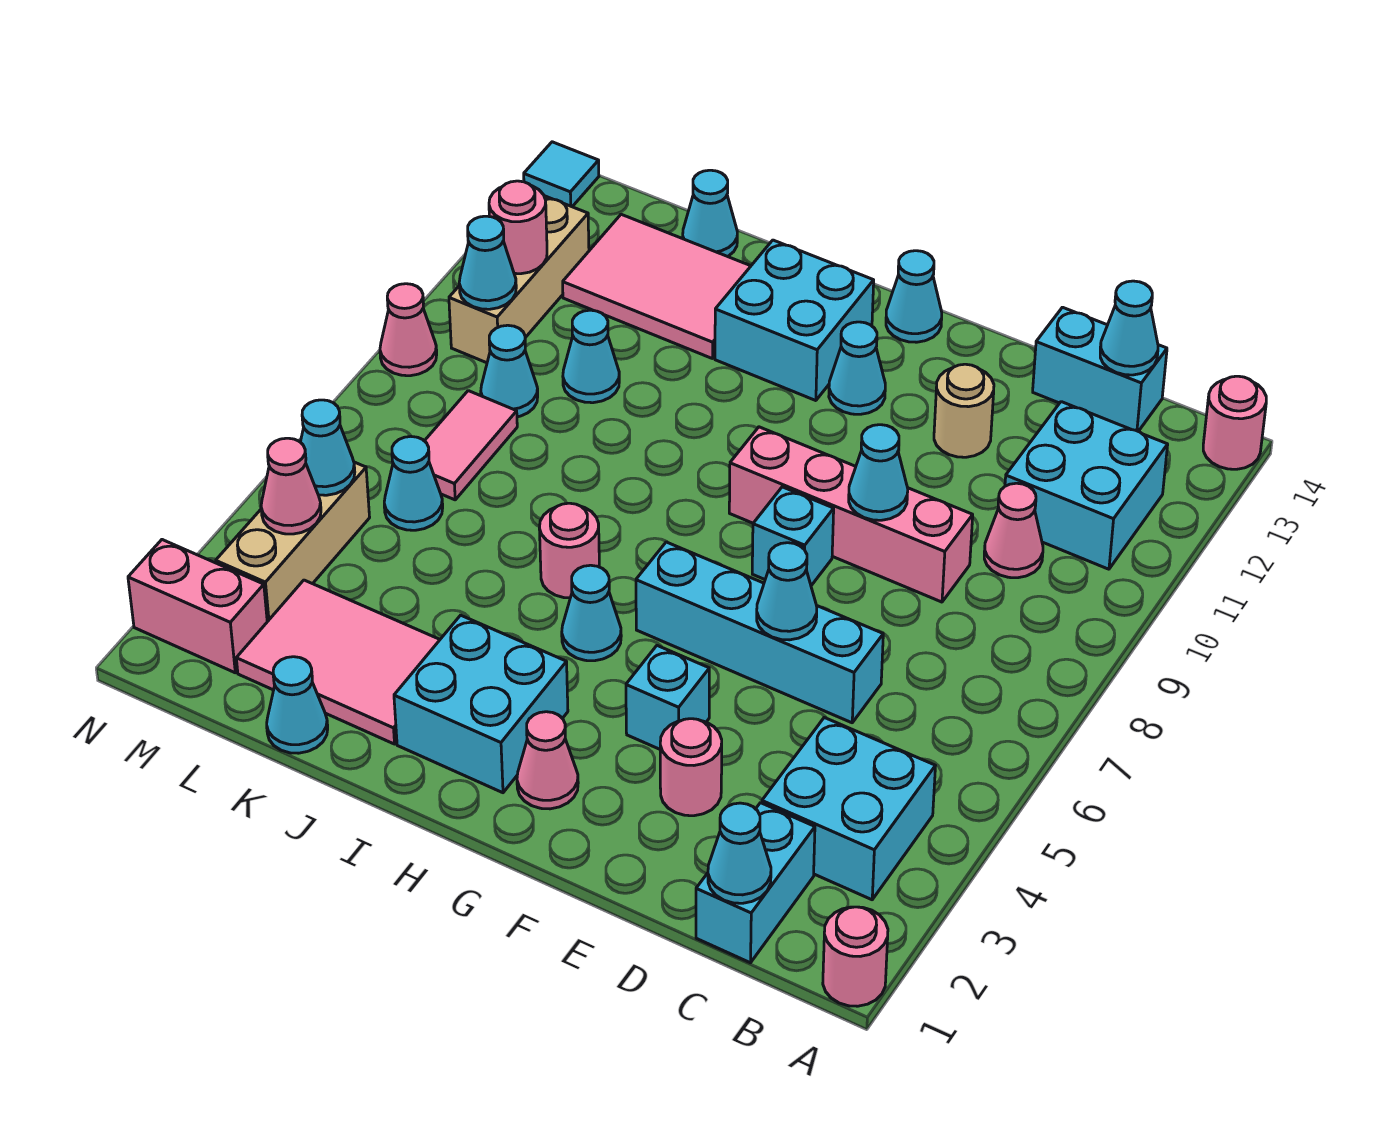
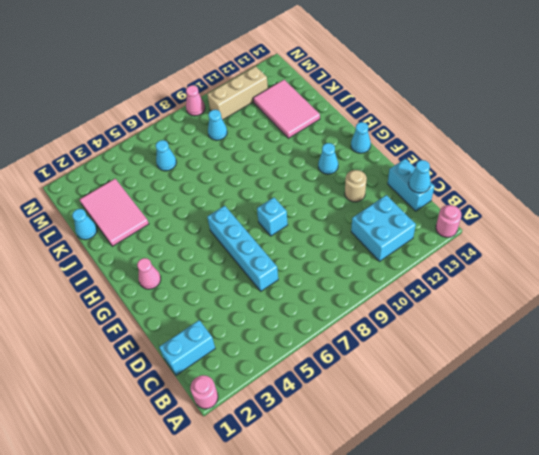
none -> cyan 2x2 brick [762,718,935,900]
none -> pink 1x1 cone [984,483,1043,578]
none -> pink 1x4 brick [729,427,973,602]
none -> pink 1x1 round brick [660,719,722,816]

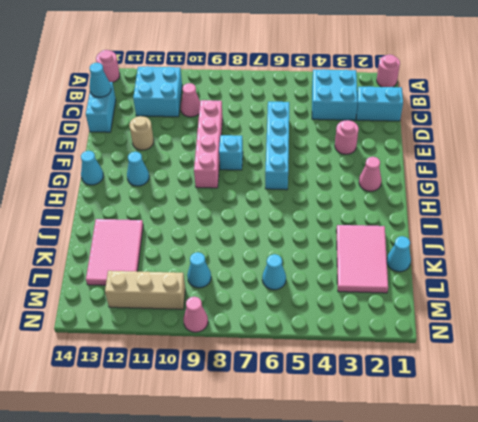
none -> cyan 1x1 brick [626,646,709,749]
none -> cyan 2x2 brick [394,615,568,793]
none -> cyan 1x1 cone [562,565,621,661]
none -> cyan 2x2 brick [715,240,874,401]

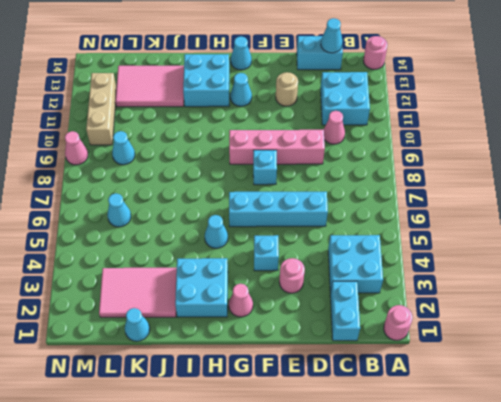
none -> pink 1x1 round brick [539,503,599,598]
none -> cyan 1x1 cone [563,310,619,403]
none -> cyan 1x1 cone [683,170,737,257]
none -> pink 1x2 tile [425,391,517,500]

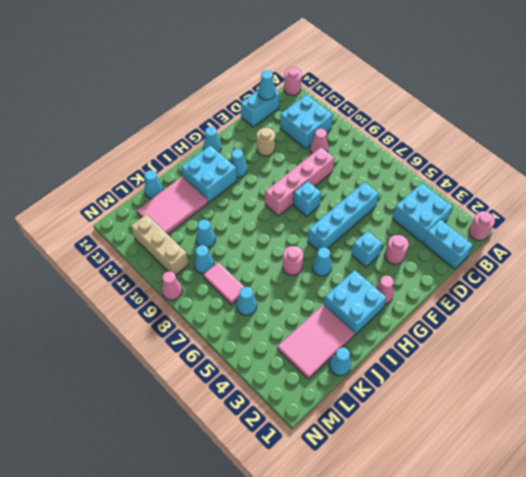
none -> pink 1x2 brick [128,540,267,673]
none -> tan 1x3 brick [216,462,370,622]
none -> cyan 1x1 tile [524,142,599,207]
none -> cyan 1x1 cone [708,803,771,903]

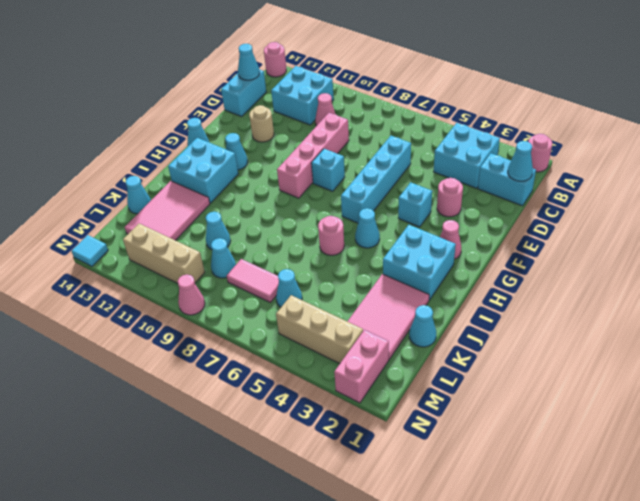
none -> cyan 1x1 cone [757,543,817,640]
none -> cyan 1x1 cone [849,425,908,520]
none -> pink 1x1 cone [261,438,321,534]
none -> cyan 1x1 cone [301,400,355,495]

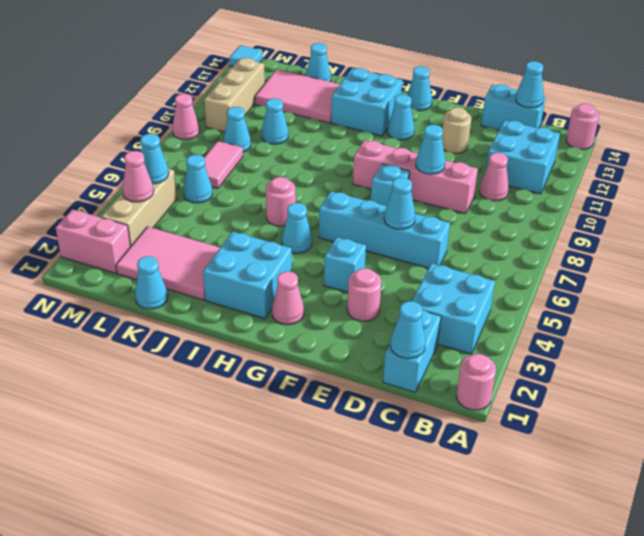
none -> cyan 1x1 cone [459,216,516,309]
none -> pink 1x1 round brick [489,181,547,274]

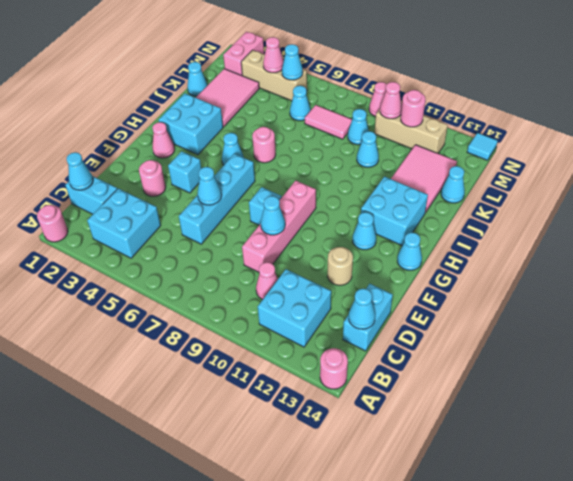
pink 1x1 cone [380,82,402,119] -> cyan 1x1 cone [459,216,516,309]

